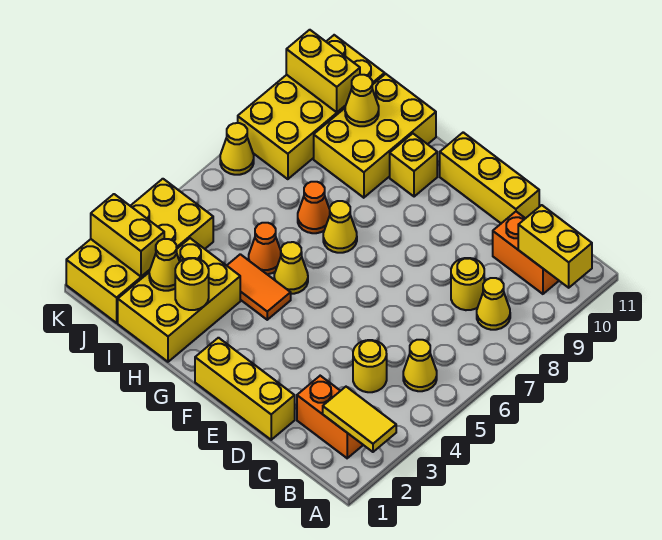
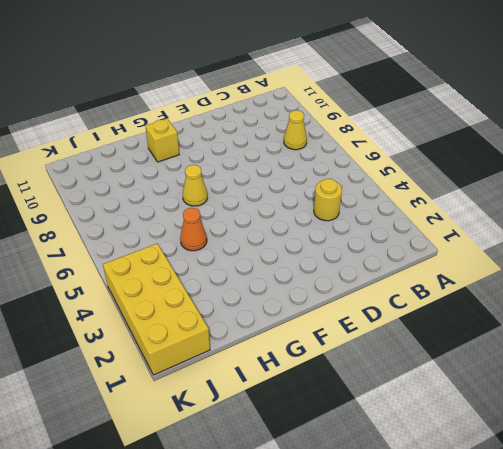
none -> orange 1x2 brick [297,376,363,458]
none -> yellow 1x1 cone [403,340,437,391]
none -> orange 1x2 brick [493,212,559,294]

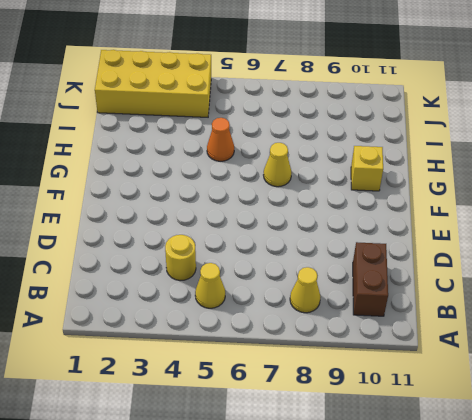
brown 1x2 brick [353,242,388,316] -> orange 1x2 brick [493,212,559,294]
none -> orange 1x2 brick [297,376,363,458]
none -> yellow 1x1 round brick [451,258,484,310]
none -> yellow 1x3 brick [195,338,295,440]

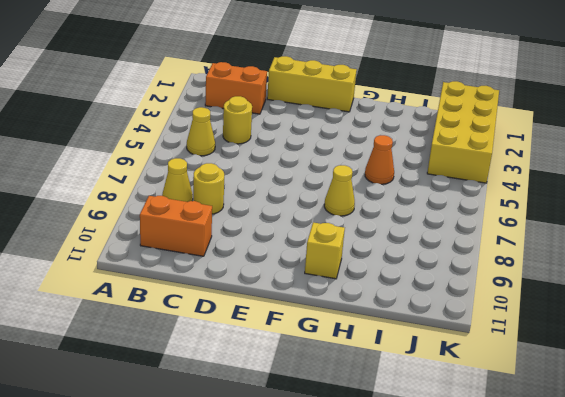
none -> yellow 1x3 brick [440,132,539,223]
none -> orange 1x2 tile [227,254,291,320]
none -> yellow 1x1 cone [274,242,308,294]

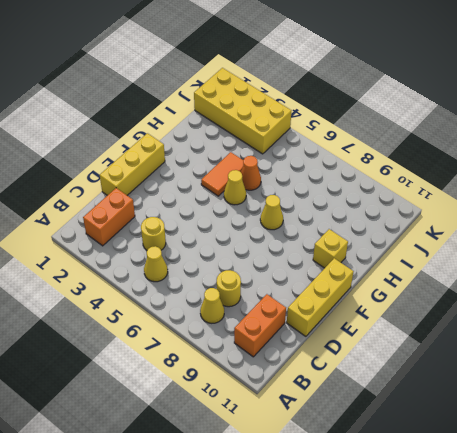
none -> yellow 2x3 brick [118,238,240,362]
none -> orange 1x1 cone [298,182,330,233]
none -> yellow 2x3 brick [314,74,436,198]

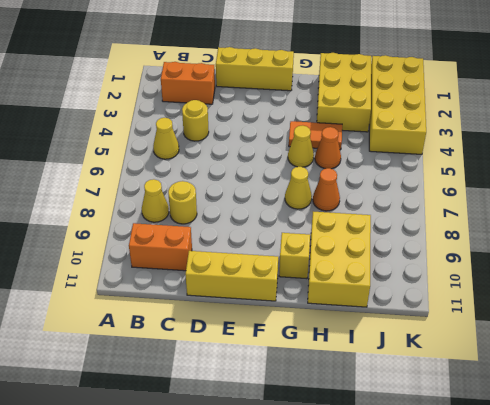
none -> yellow 2x4 brick [238,35,385,179]
none -> yellow 1x1 cone [220,123,254,175]
none -> yellow 1x2 tile [323,387,396,452]

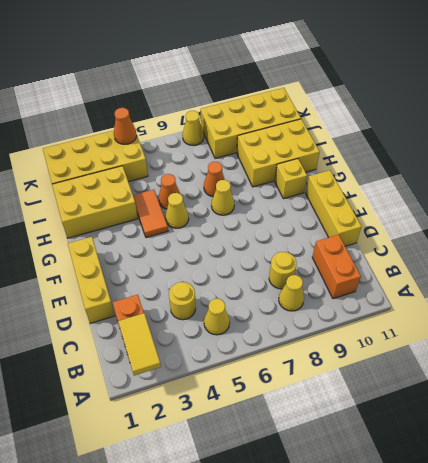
orange 1x1 cone [114,108,137,144] -> none
none -> yellow 1x2 brick [518,205,592,288]
none -> yellow 1x1 round brick [175,258,209,310]
none -> yellow 1x1 cone [149,239,180,291]

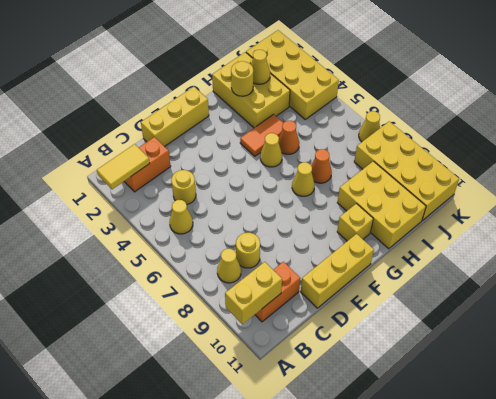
none -> yellow 1x1 cone [345,75,379,126]
none -> yellow 1x2 brick [91,194,164,277]
none -> yellow 1x2 brick [286,30,360,112]

